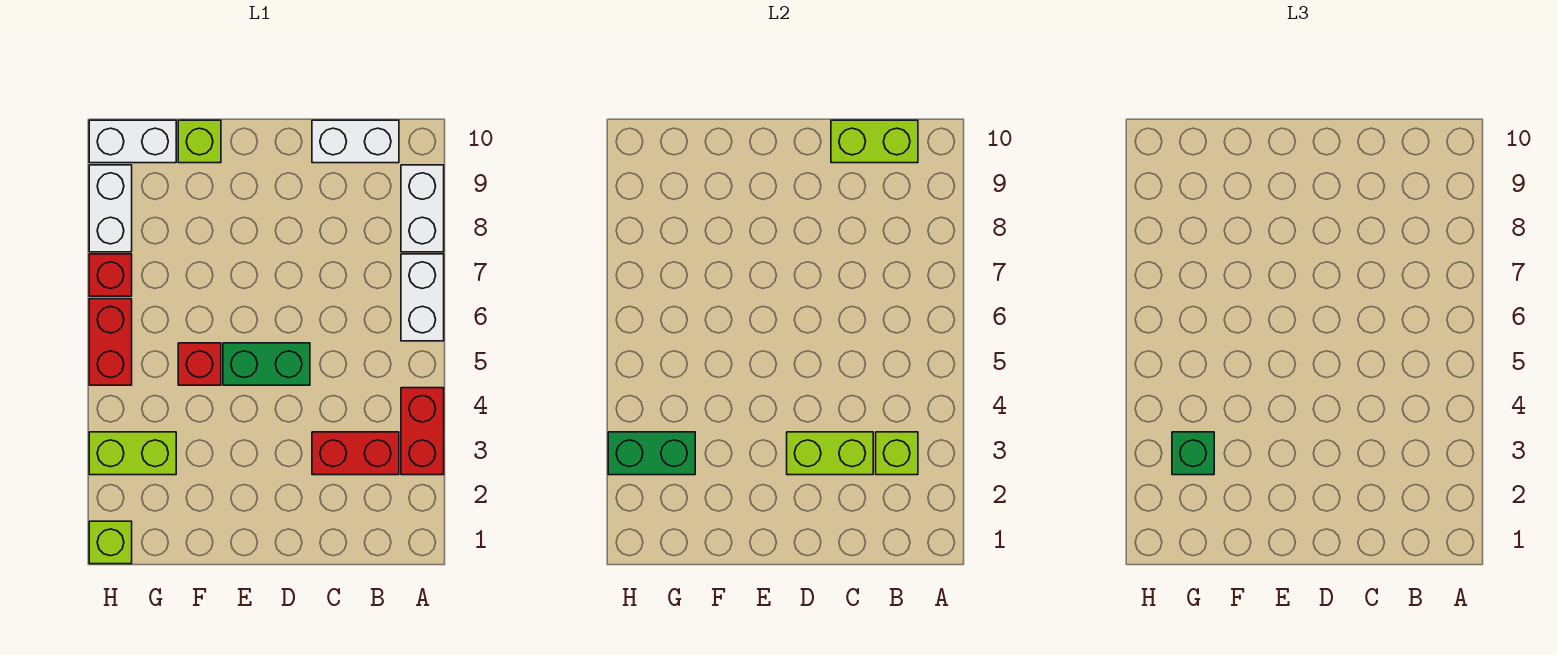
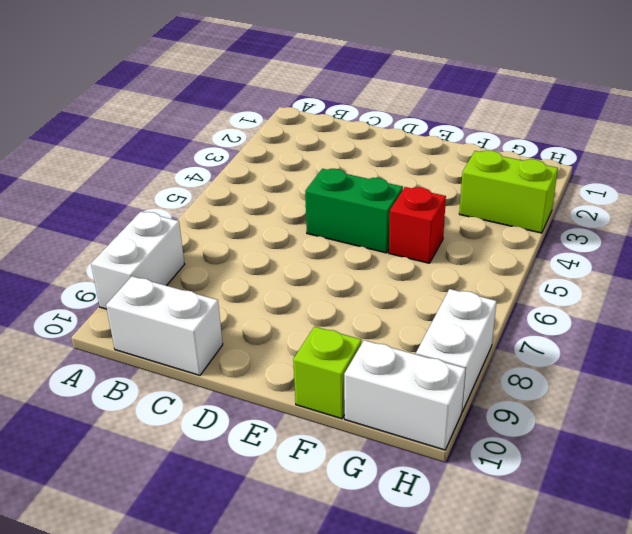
none -> red 1x2 brick [401,388,444,475]
none -> white 1x2 brick [401,254,444,341]
none -> red 1x2 brick [312,432,399,475]

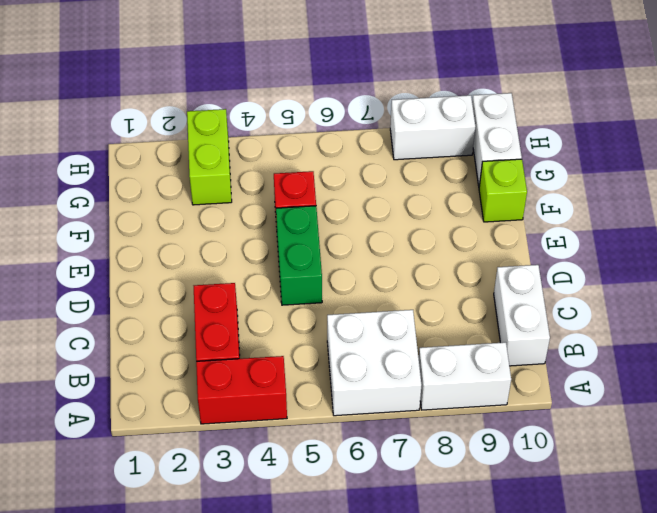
white 2x2 brick [327,310,421,416] -> white 1x2 brick [401,254,444,341]
none -> lime 1x1 brick [89,521,132,564]
none -> red 1x2 brick [89,299,132,385]
none -> red 1x1 brick [89,254,132,296]

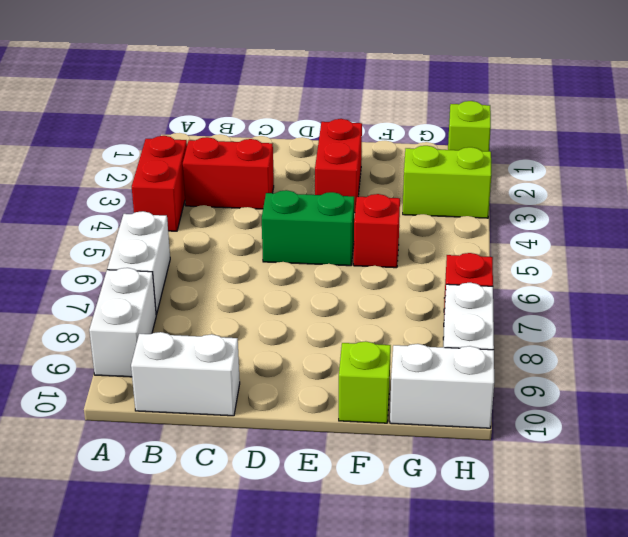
red 1x2 brick [315,119,362,213] -> red 1x2 brick moved to [89,299,132,385]
none -> lime 1x1 brick [876,432,918,475]
none -> lime 1x2 brick [831,120,918,163]
none -> lime 1x2 brick [787,432,873,475]

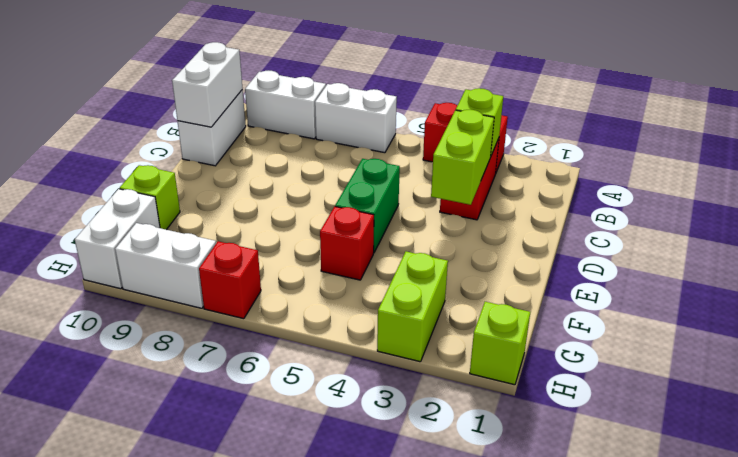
white 1x2 brick [172,42,243,127] -> lime 1x2 brick [831,120,918,163]
none -> red 1x2 brick [89,299,132,385]
none -> green 1x2 brick [608,432,695,475]
none -> green 1x1 brick [1172,432,1214,475]

